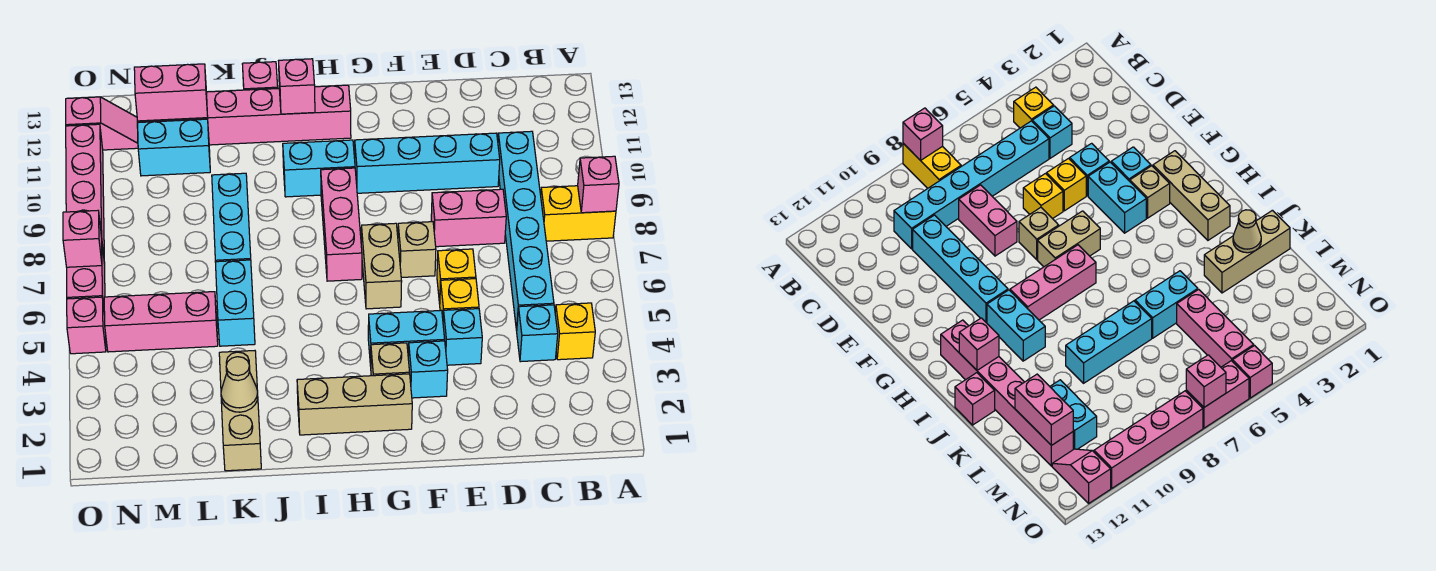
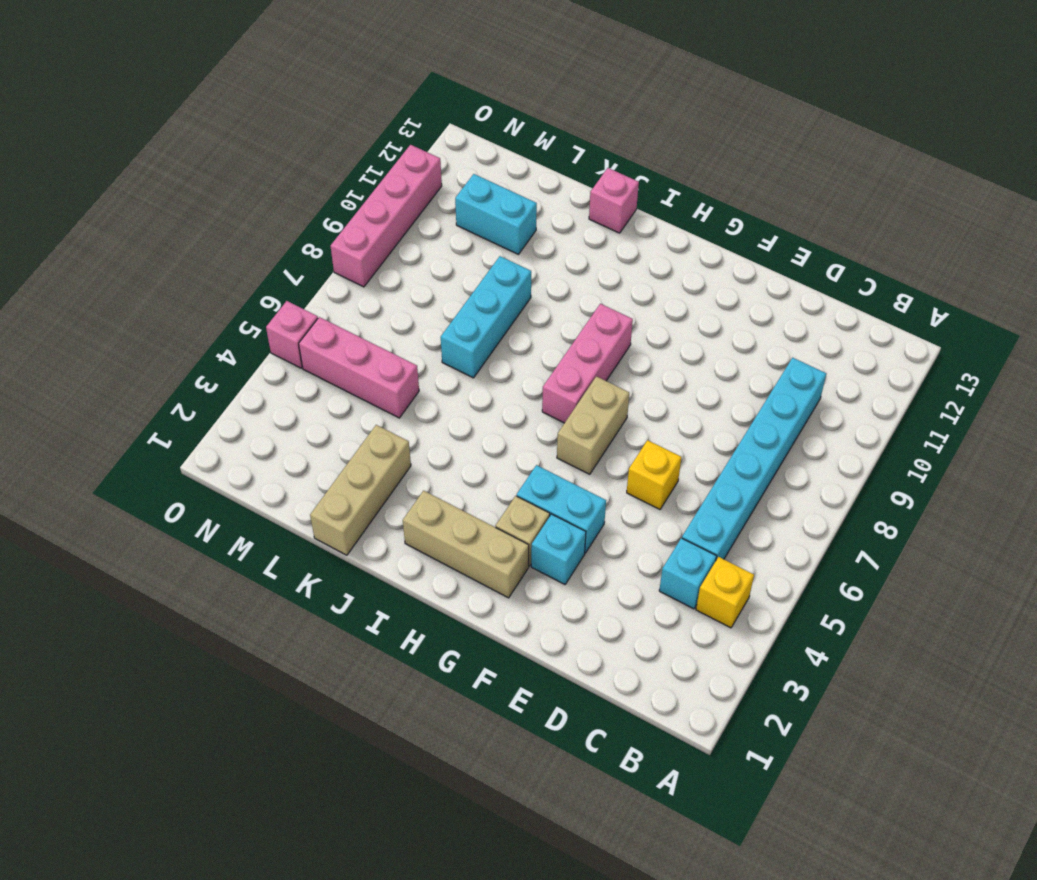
none -> yellow 1x2 brick [541,186,616,241]
none -> pink 1x2 brick [431,189,506,247]
none -> cyan 1x4 brick [355,133,500,193]
none -> cyan 1x1 brick [443,309,482,365]

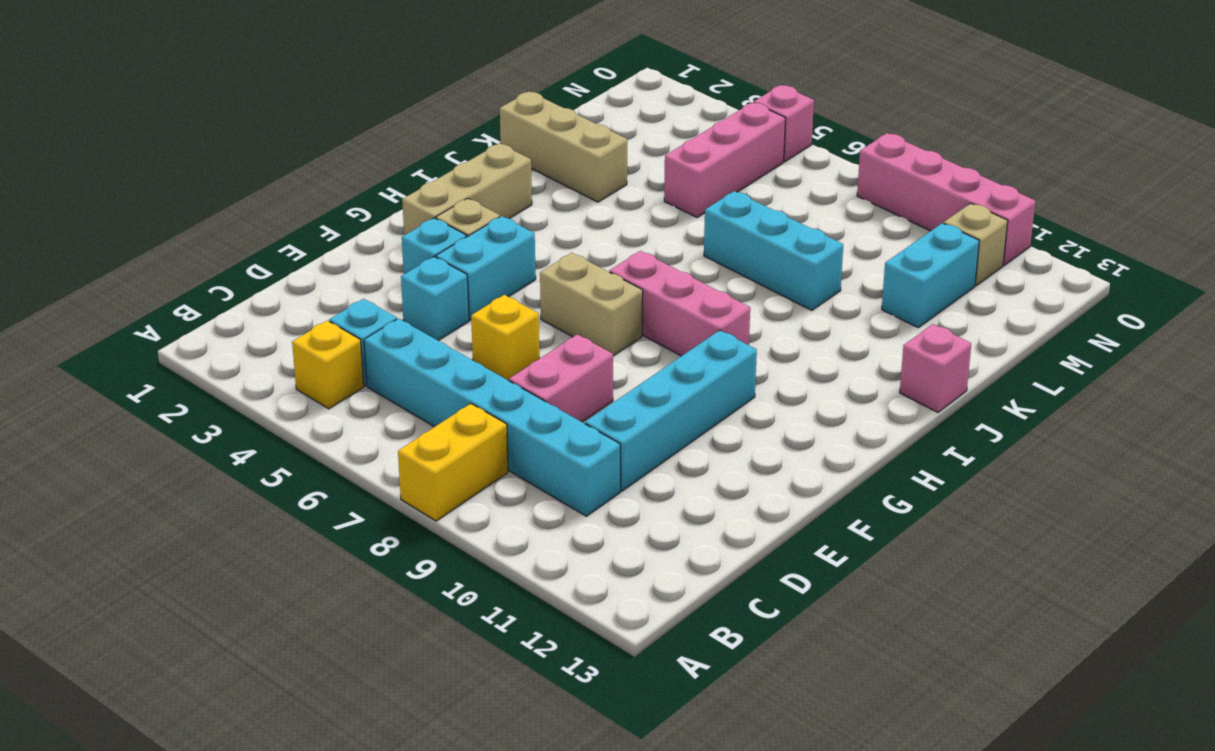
tan 1x1 brick [944,203,1008,286] -> tan 1x1 brick moved to [398,222,436,278]
none -> yellow 1x1 brick [440,279,479,318]
none -> cyan 1x2 brick [283,140,355,197]
none -> pink 1x6 brick [138,85,351,145]
none -> cyan 1x2 brick [215,260,255,346]

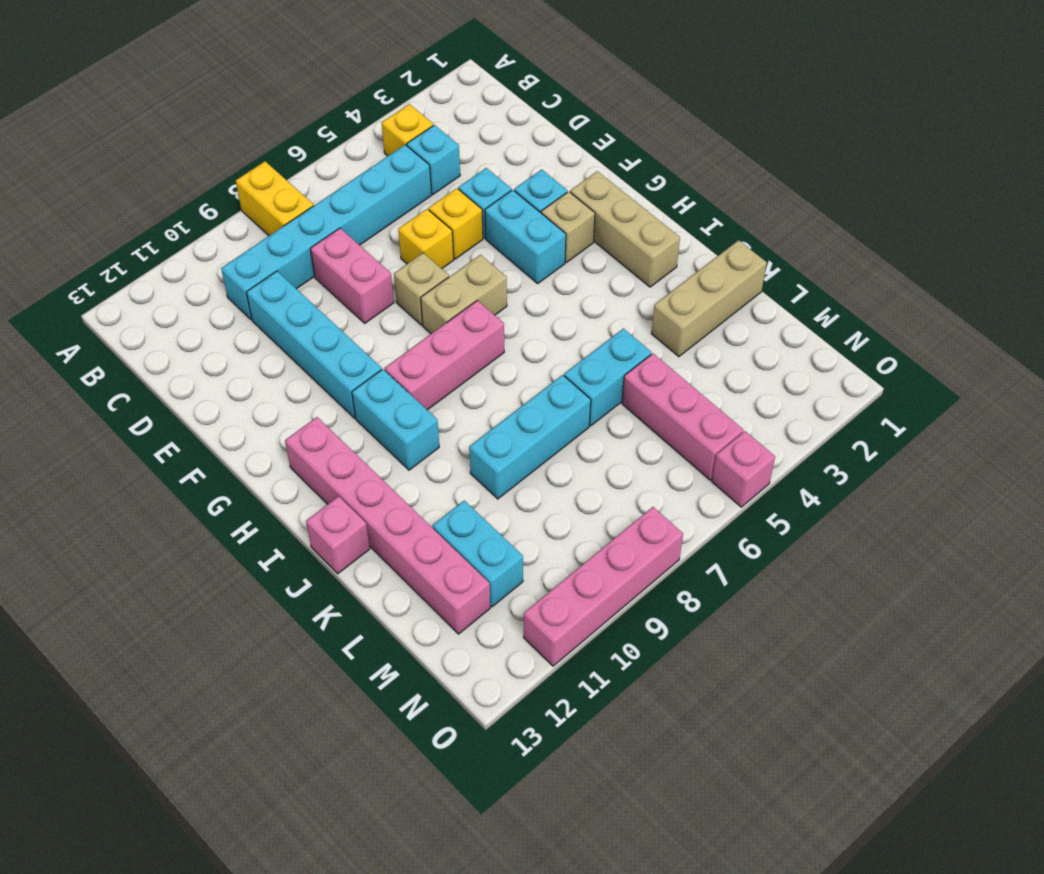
none -> pink 1x2 slope [66,97,138,150]
none -> pink 1x2 brick [67,246,105,315]
none -> pink 1x1 brick [578,156,619,213]
none -> pink 1x1 brick [279,59,315,114]

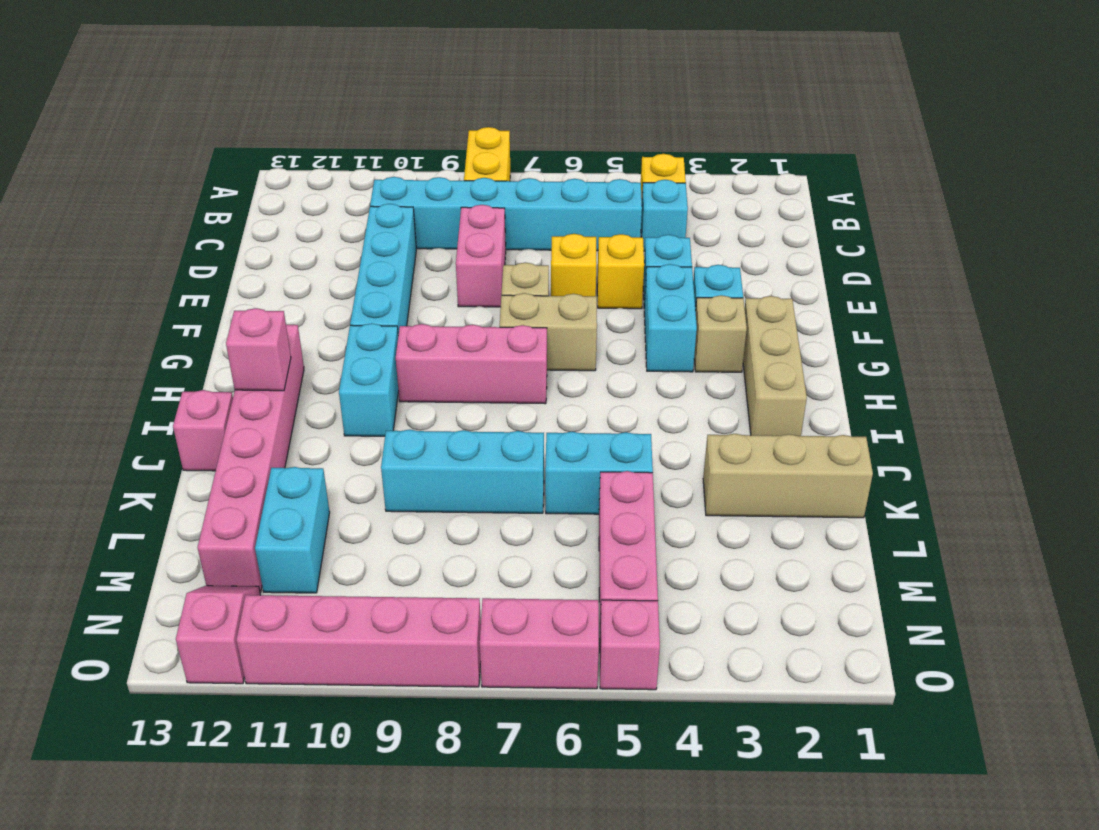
none -> pink 1x1 brick [578,156,619,213]
none -> tan 1x1 cone [221,357,258,412]
none -> pink 1x2 brick [134,64,208,121]
none -> pink 1x1 brick [63,211,102,267]

